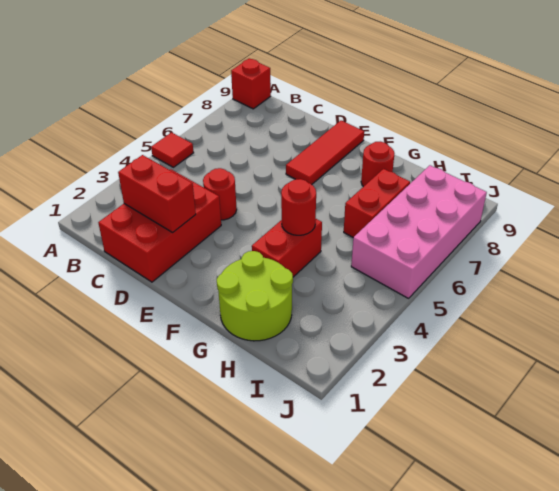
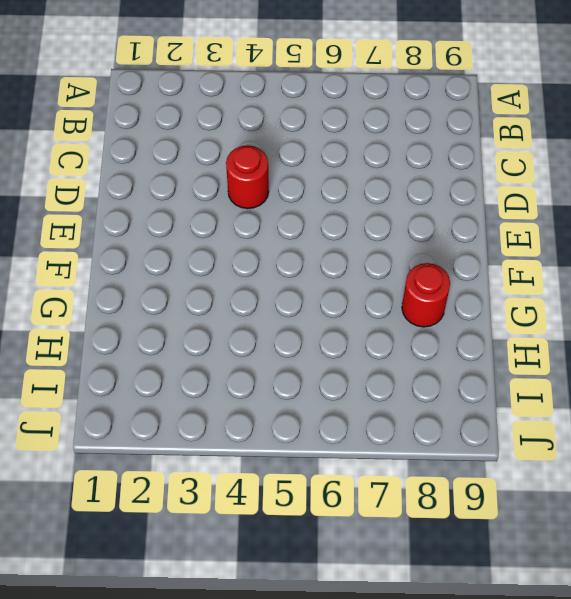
none -> red 1x1 tile [151,133,194,167]
none -> red 1x1 brick [231,58,271,109]
none -> red 2x3 brick [98,169,221,282]

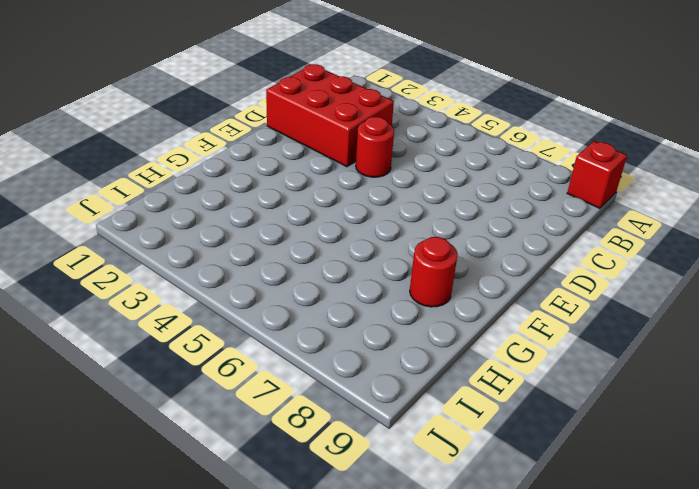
none -> red 1x1 tile [151,133,194,167]
none -> red 1x3 tile [286,121,364,185]
none -> lime 2x2 round brick [217,251,293,341]

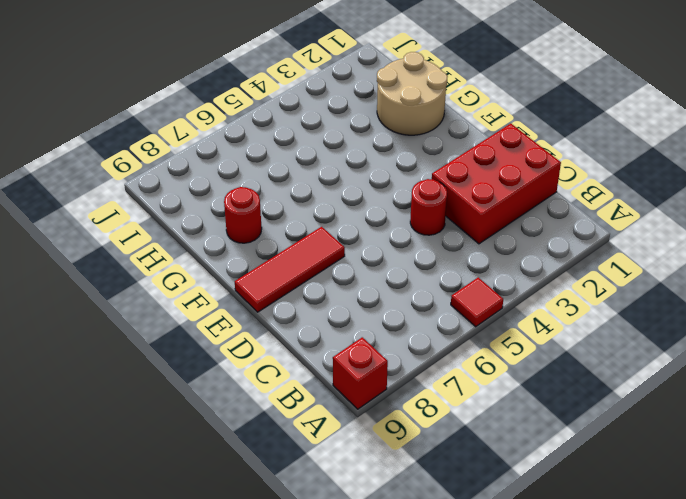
tan 2x2 round brick [377,52,448,135] -> lime 2x2 round brick [217,251,293,341]
none -> red 1x2 brick [252,219,322,277]
none -> red 1x2 brick [344,169,410,237]
none -> pink 2x4 brick [351,165,487,298]

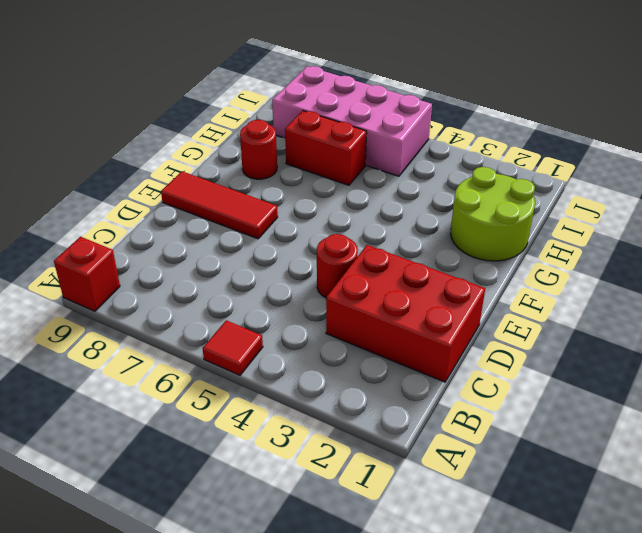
none -> red 1x2 brick [252,219,322,277]
none -> red 1x2 brick [118,155,196,232]
none -> red 1x1 round brick [281,179,316,235]

